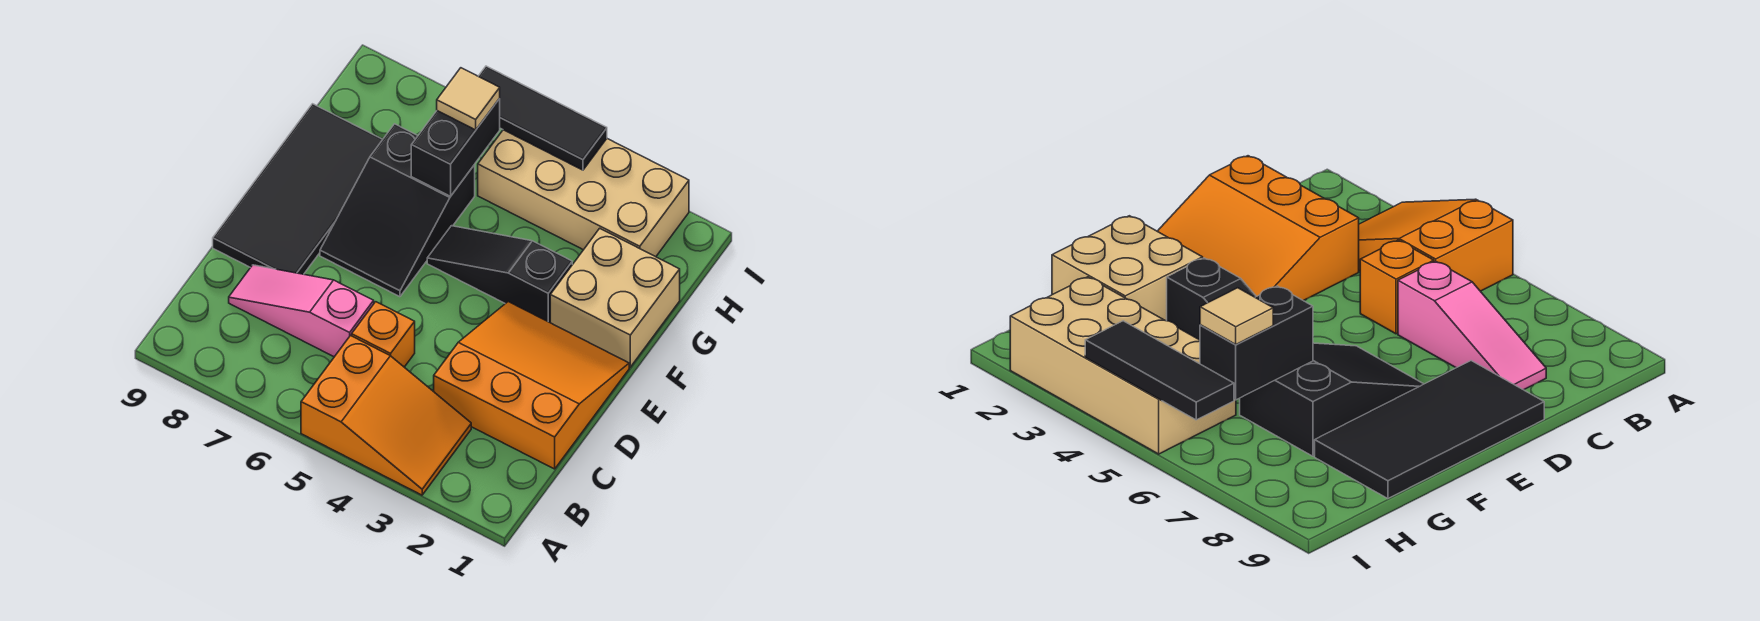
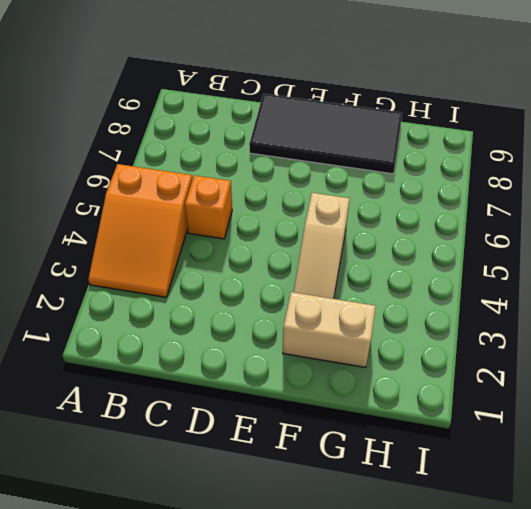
tan 1x2 brick [283,292,376,367] -> tan 2x2 brick [550,228,680,367]
tan 1x3 slope [294,193,350,299] -> black 1x3 slope [427,226,572,322]
none -> orange 3x3 slope [434,302,629,469]
none -> pink 1x3 slope [229,265,374,357]
none -> black 2x3 slope [320,124,475,297]

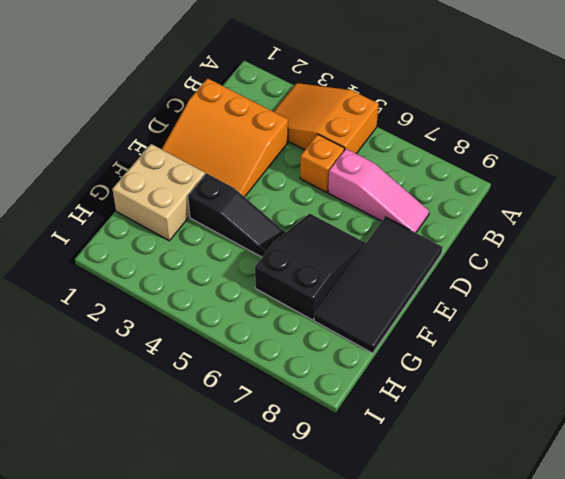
none -> tan 2x4 brick [478,130,689,257]
none -> black 1x2 brick [411,99,500,196]
none -> black 1x3 tile [478,66,607,170]

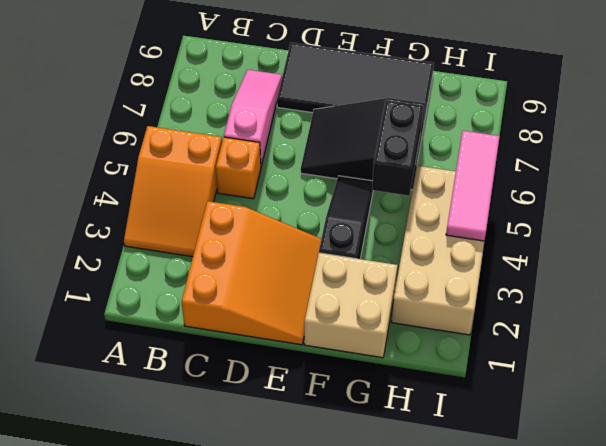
black 1x2 brick [372,100,423,196] -> black 1x2 brick turned to [411,99,500,196]
pink 1x3 tile [446,131,500,241] -> black 1x3 tile [478,66,607,170]
none -> tan 1x1 tile [437,68,500,130]

